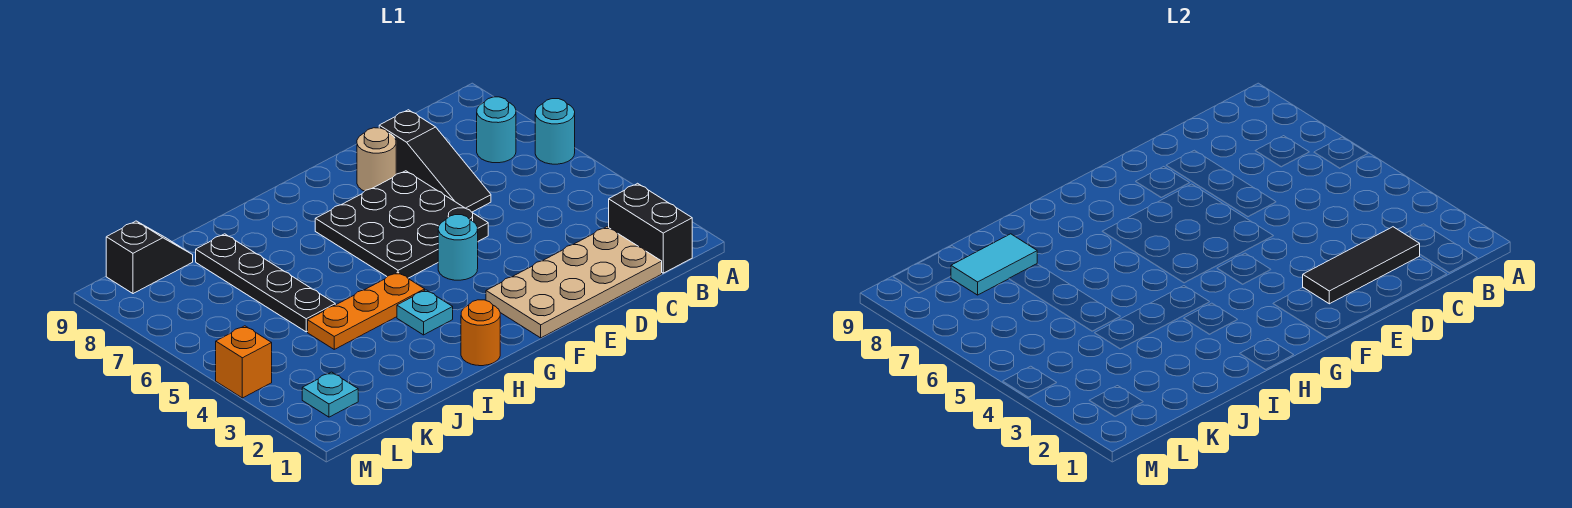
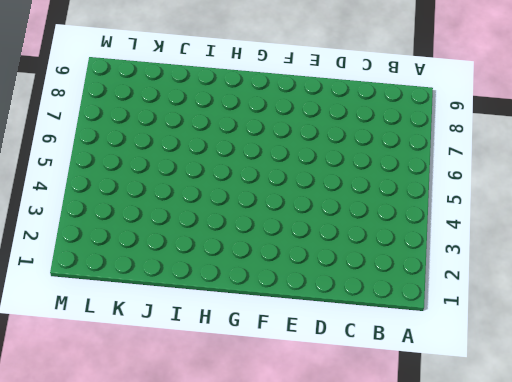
none -> cyan 1x1 round brick [535,99,575,164]
none -> black 1x2 brick [609,183,692,273]
none -> cyan 1x1 round brick [477,97,516,163]

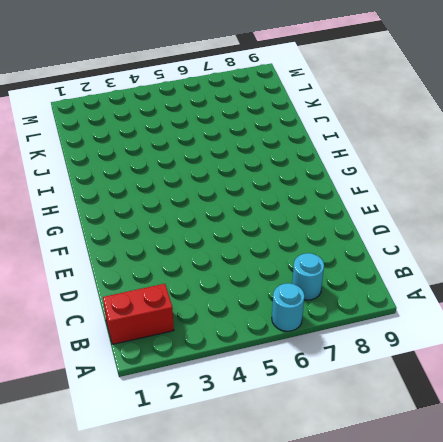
red 1x2 brick [103,284,174,344] -> black 1x2 brick [609,183,692,273]
none -> tan 2x4 plate [486,227,662,338]
none -> black 1x3 slope [379,110,491,212]
none -> black 3x3 plate [315,171,488,278]

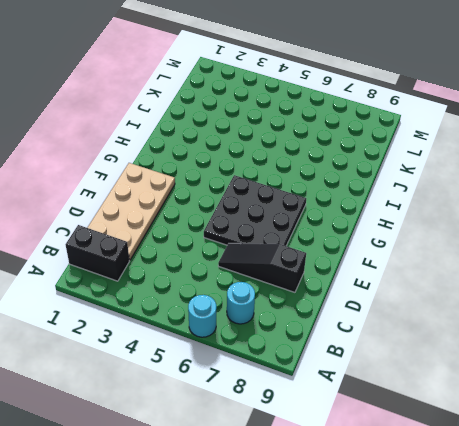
none -> tan 1x1 round brick [357,128,396,191]
none -> cyan 1x1 round brick [438,215,478,280]
none -> orange 1x1 round brick [461,300,500,366]

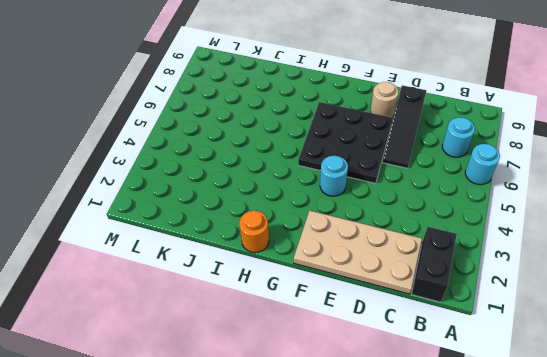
none -> cyan 1x1 plate [397,290,453,335]
none -> orange 1x3 plate [308,272,425,349]
none -> black 1x4 plate [196,234,335,332]

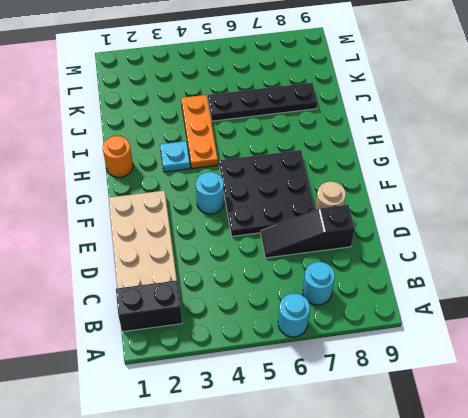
none -> black 1x2 slope [106,221,193,294]
none -> cyan 1x1 plate [302,372,358,417]
none -> orange 1x1 brick [216,326,272,398]

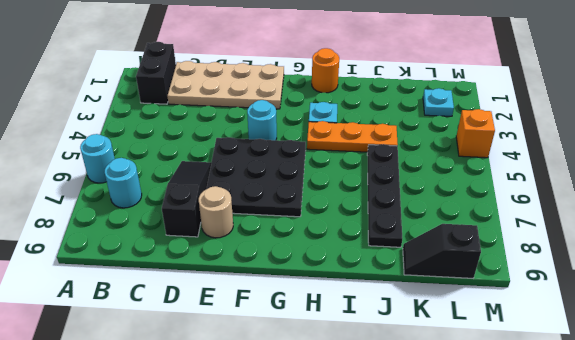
none -> black 1x3 tile [1303,227,1420,304]
none -> cyan 1x2 tile [951,234,1037,295]

